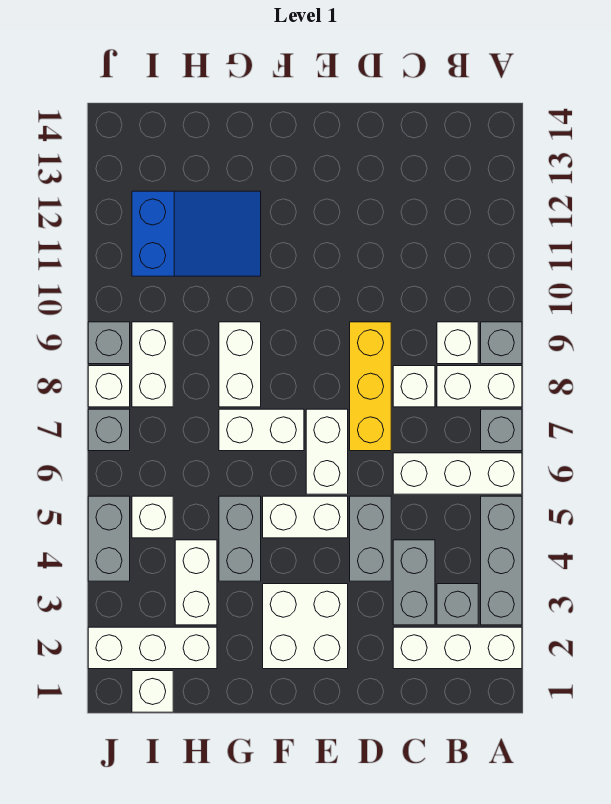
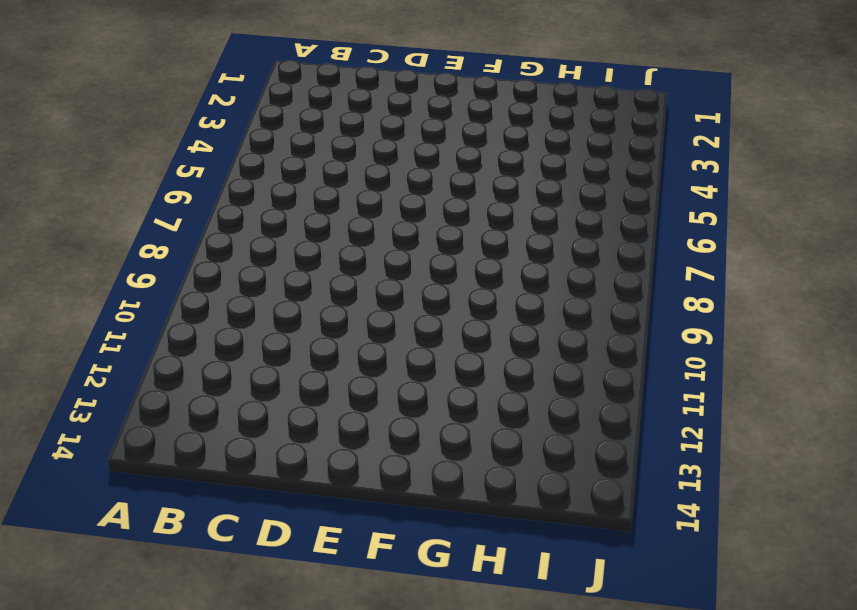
none -> white 1x3 brick [393,627,522,669]
none -> grey 1x3 brick [481,496,522,625]
none -> white 1x3 brick [393,453,522,494]

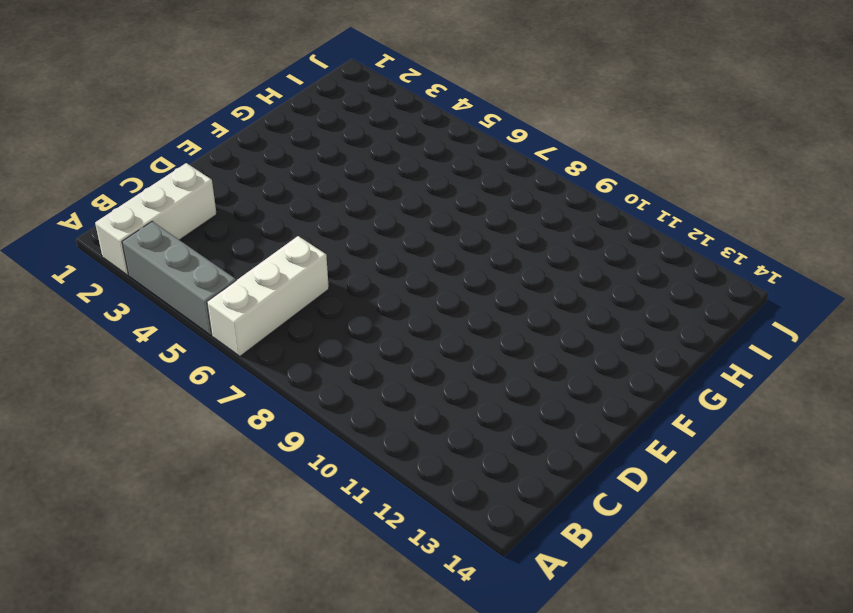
none -> grey 1x1 brick [481,409,522,451]
none -> white 1x2 brick [437,366,522,407]
none -> grey 1x1 brick [481,322,522,364]

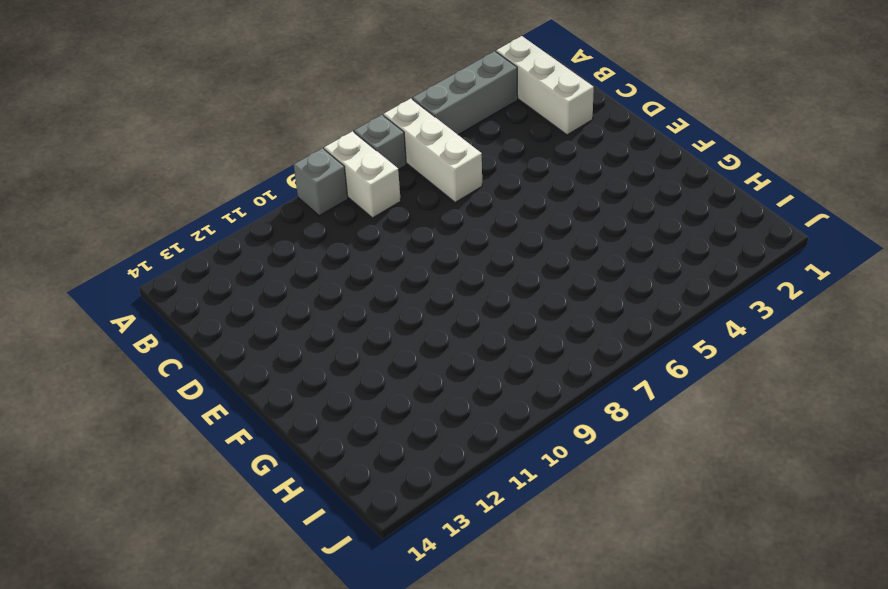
none -> grey 1x1 brick [437,584,478,625]
none -> white 1x1 brick [437,322,478,364]
none -> grey 1x2 brick [393,540,435,625]

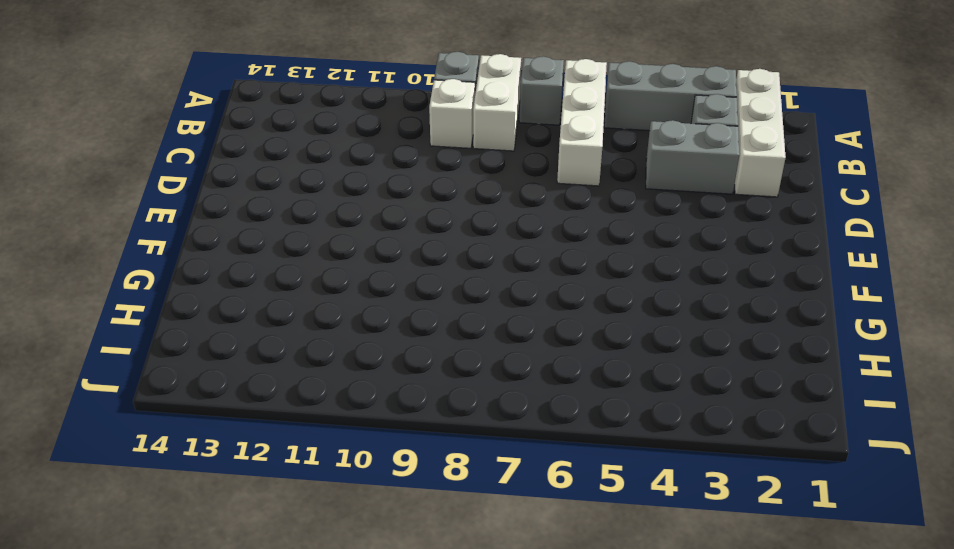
none -> white 1x1 brick [393,366,435,407]
none -> grey 1x2 brick [350,496,391,581]
none -> yellow 1x3 brick [350,322,391,451]

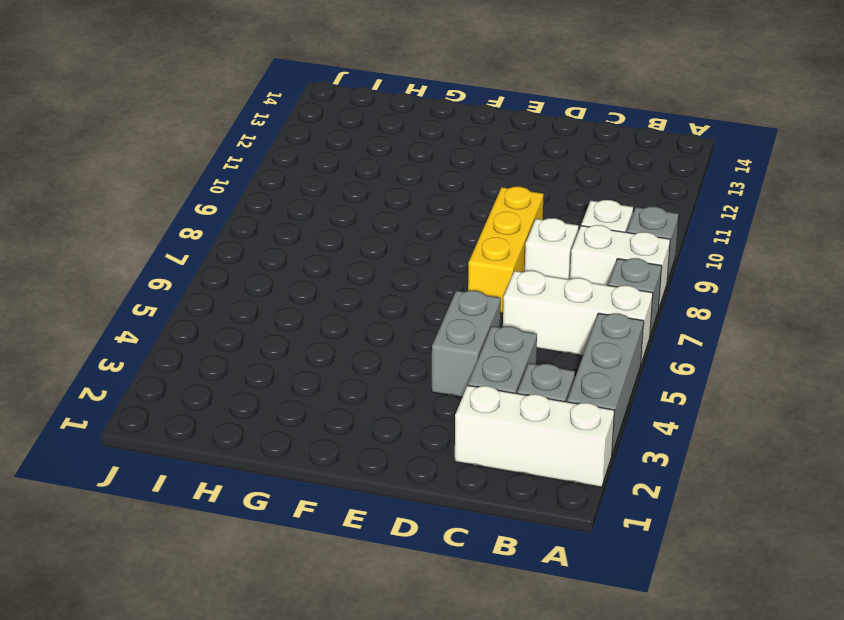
none -> white 2x2 brick [263,584,348,669]
none -> white 1x2 brick [263,496,348,538]
none -> white 1x2 brick [306,409,348,494]

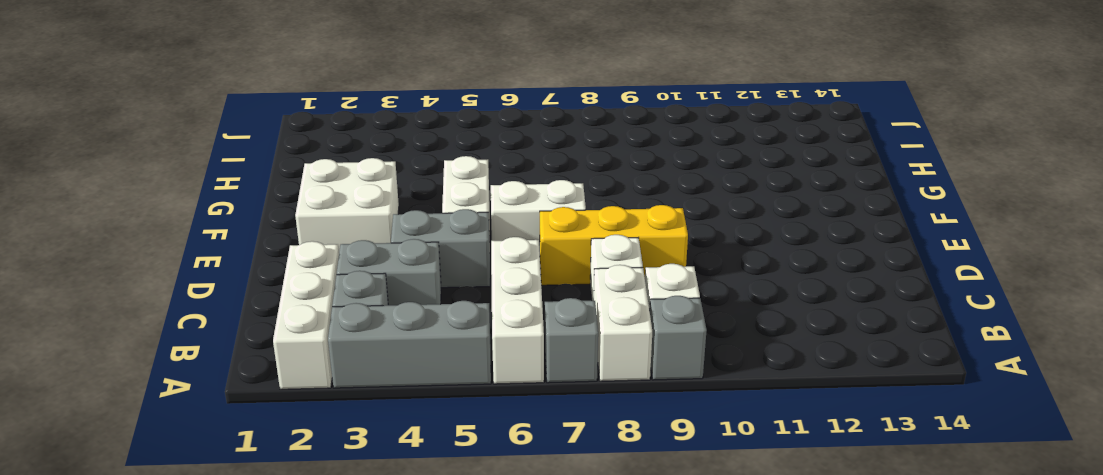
none -> white 1x2 brick [219,409,304,451]
none -> grey 1x2 brick [219,496,261,581]
none -> white 1x2 brick [219,322,261,407]

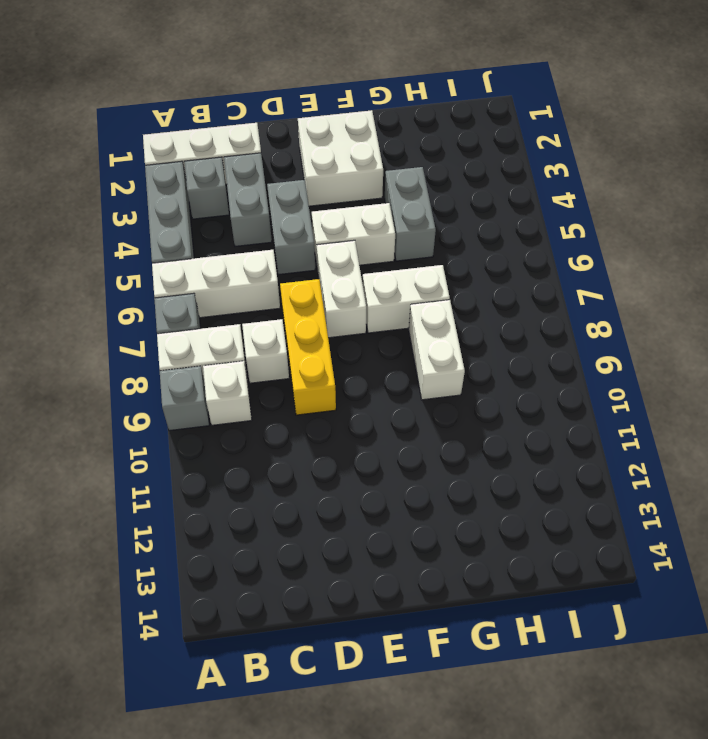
none -> blue 2x3 slope [132,191,261,276]
none -> white 1x3 brick [88,627,217,669]
none -> white 1x2 brick [175,540,217,625]

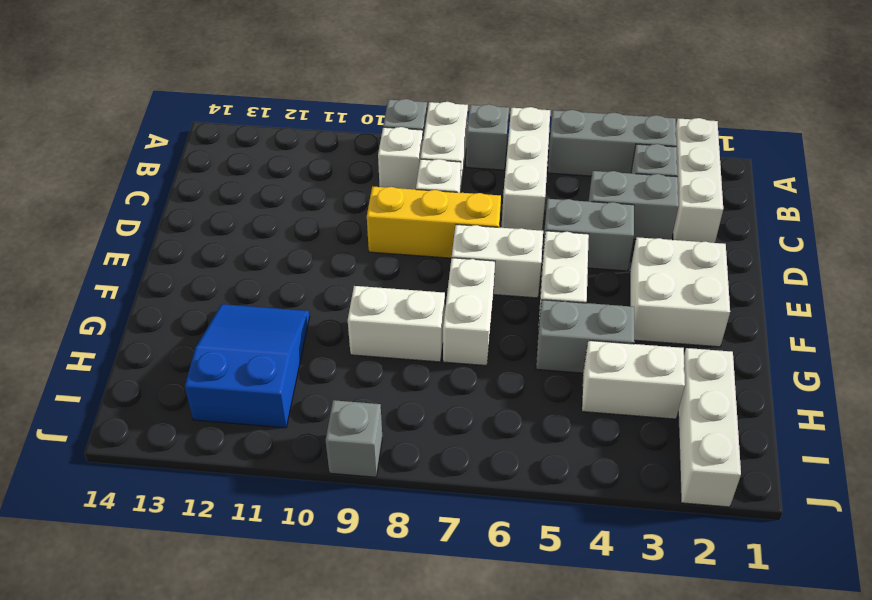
none -> white 1x1 brick [132,671,173,712]
none -> white 1x1 brick [132,496,173,538]
none -> white 1x2 brick [132,322,173,407]

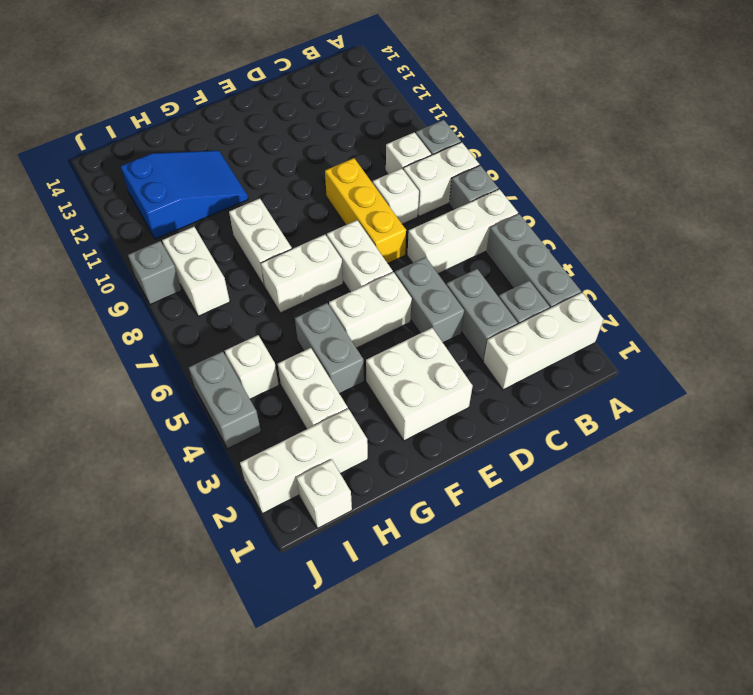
none -> grey 1x1 brick [88,409,130,451]
none -> white 1x1 brick [88,366,130,407]

